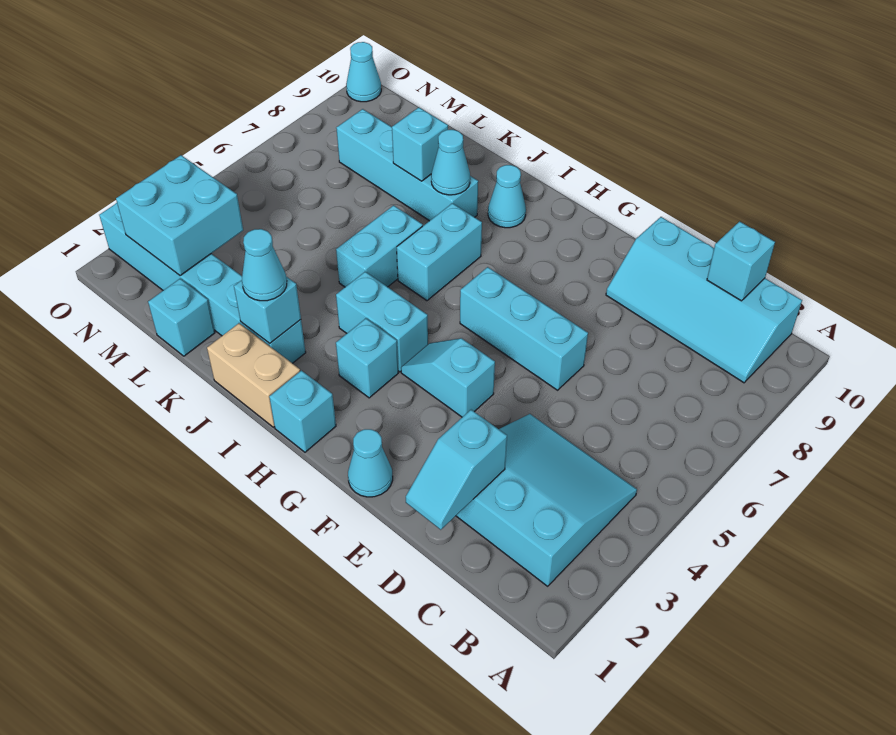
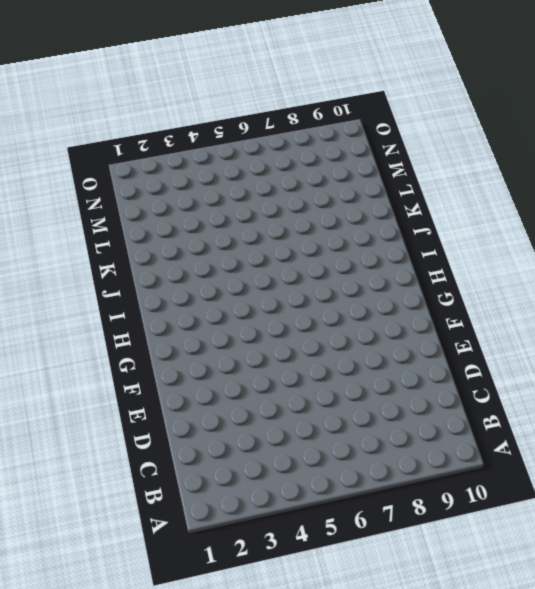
none -> cyan 3x3 slope [456,414,637,586]
none -> cyan 2x4 slope [606,217,802,383]
none -> cyan 1x3 brick [460,267,588,390]

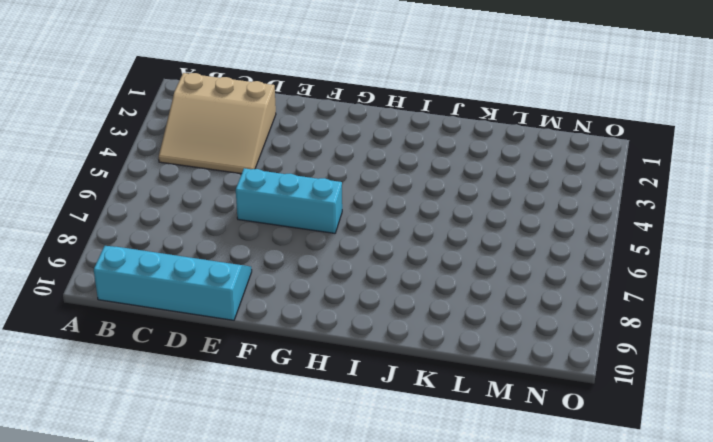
tan 3x3 slope [159,73,276,174] -> cyan 3x3 slope [456,414,637,586]
none -> cyan 1x1 cone [348,429,393,497]
none -> cyan 1x2 slope [401,338,495,417]
none -> cyan 1x1 brick [269,370,336,452]

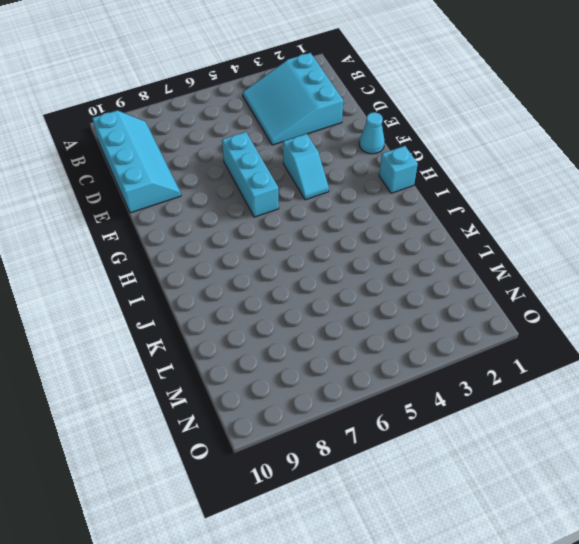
none -> cyan 1x1 brick [336,318,398,398]
none -> cyan 1x2 brick [336,272,428,372]
none -> tan 1x2 brick [207,323,300,427]

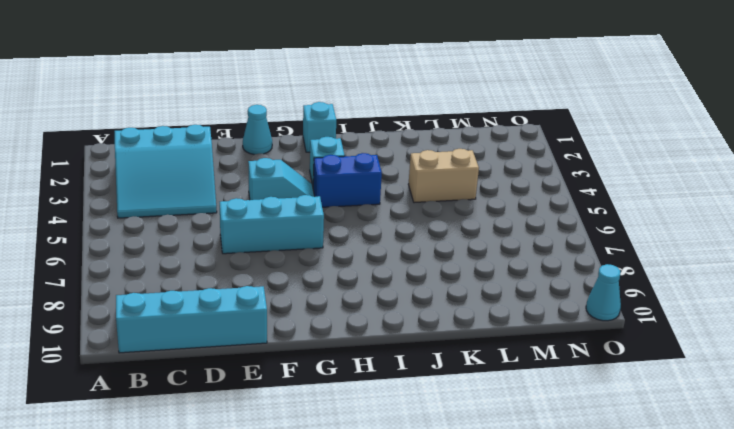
blue 1x2 brick [313,153,382,207] -> cyan 1x2 brick [336,272,428,372]
tan 1x2 brick [408,149,479,203] -> tan 1x2 brick moved to [207,323,300,427]
none -> cyan 1x2 brick [397,203,482,301]
none -> cyan 1x1 cone [488,165,526,228]
none -> cyan 1x6 brick [99,203,306,363]

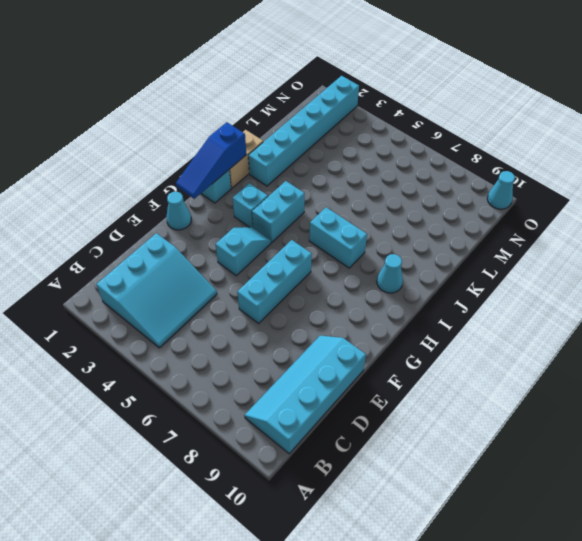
blue 1x3 slope [176,122,246,199] -> none
none -> cyan 1x2 brick [336,205,423,287]
none -> cyan 1x4 brick [336,109,478,221]
none -> cyan 1x1 brick [148,279,215,356]

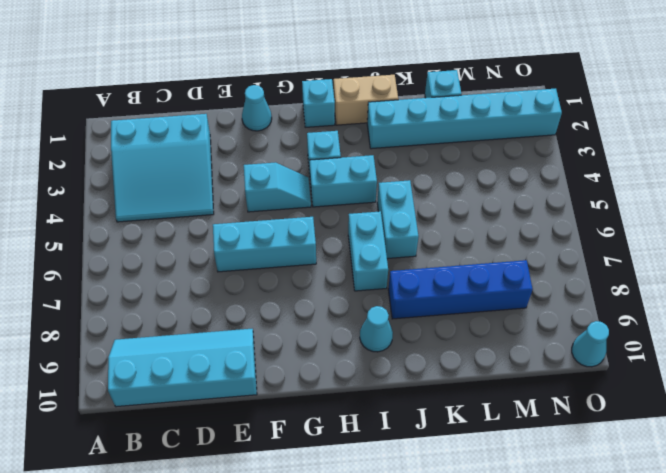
blue 1x4 brick [388,260,533,319] -> cyan 1x4 brick [336,109,478,221]
none -> cyan 1x1 brick [707,221,775,301]
none -> cyan 1x2 slope [406,410,507,530]
none -> cyan 1x1 brick [234,277,301,343]

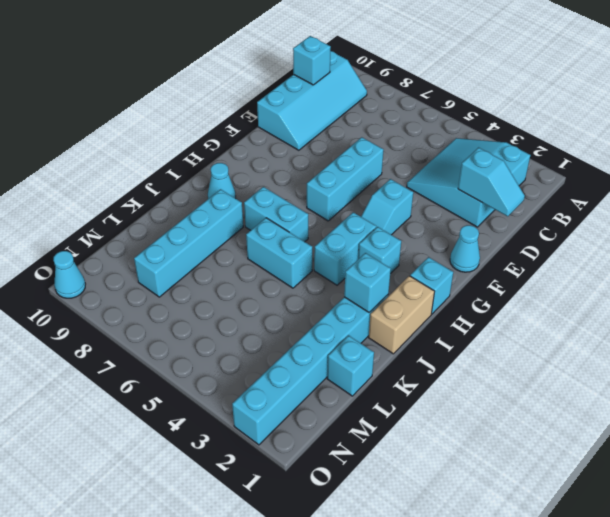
none -> cyan 1x1 cone [431,130,470,195]
none -> cyan 1x1 brick [392,108,448,181]
none -> cyan 2x2 brick [116,155,243,276]

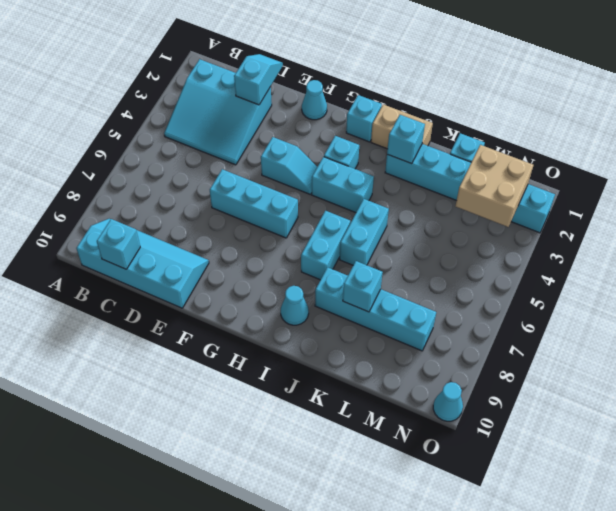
tan 2x2 brick [456,145,533,227] -> cyan 2x2 brick [116,155,243,276]
none -> cyan 1x1 cone [431,130,470,195]
none -> cyan 1x1 cone [242,229,287,301]

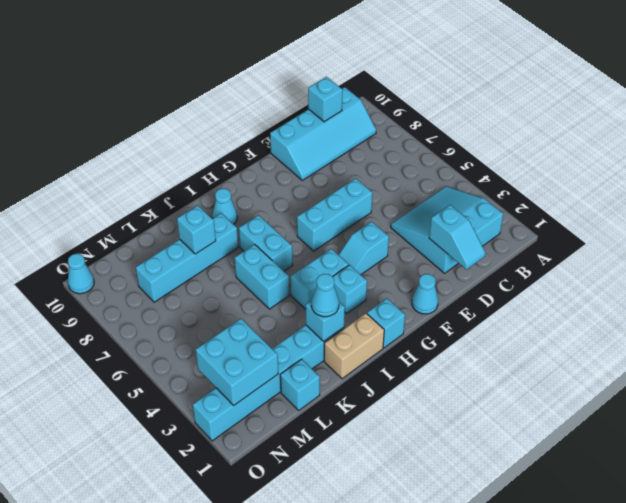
none -> cyan 1x1 cone [431,130,470,195]

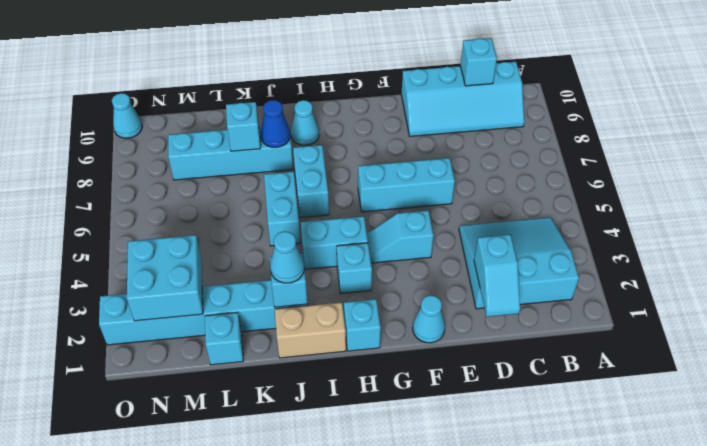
blue 1x1 cone [261,100,290,147] -> cyan 1x1 cone [431,130,470,195]

